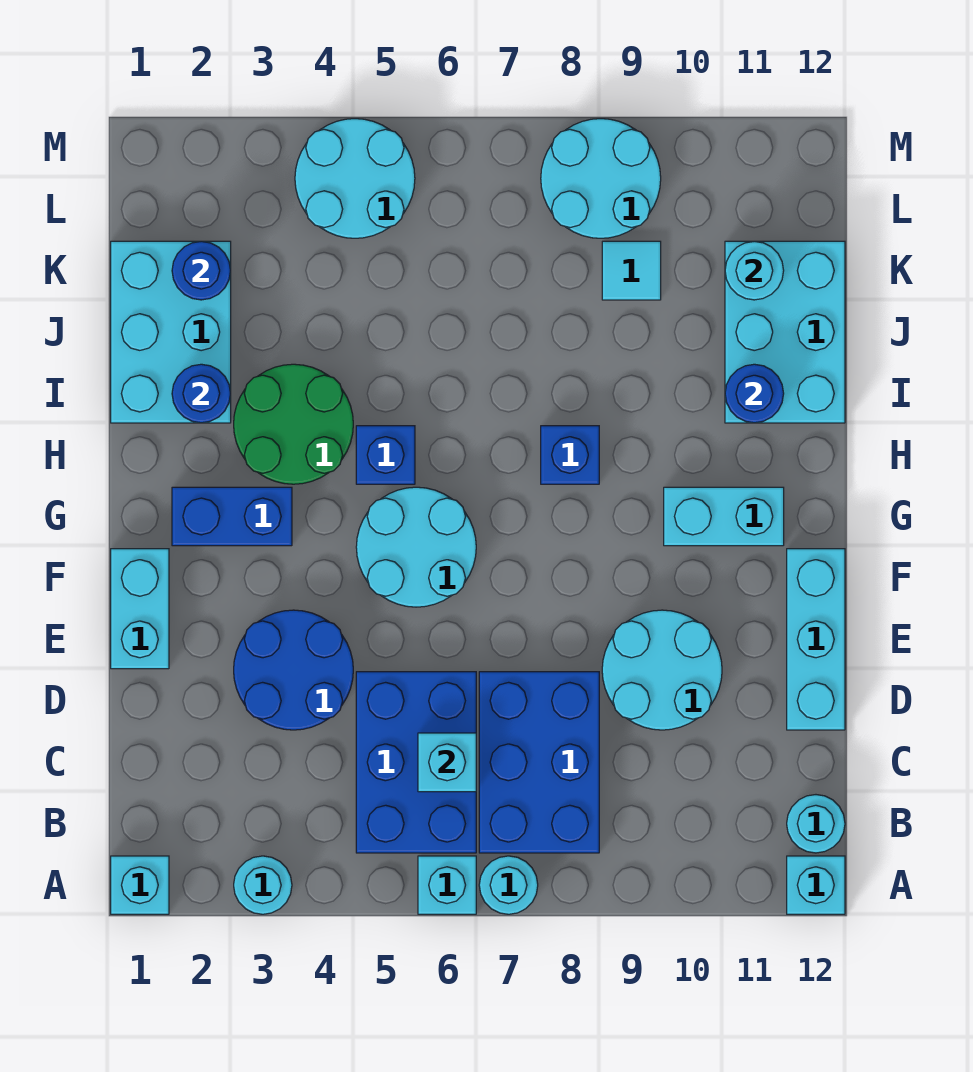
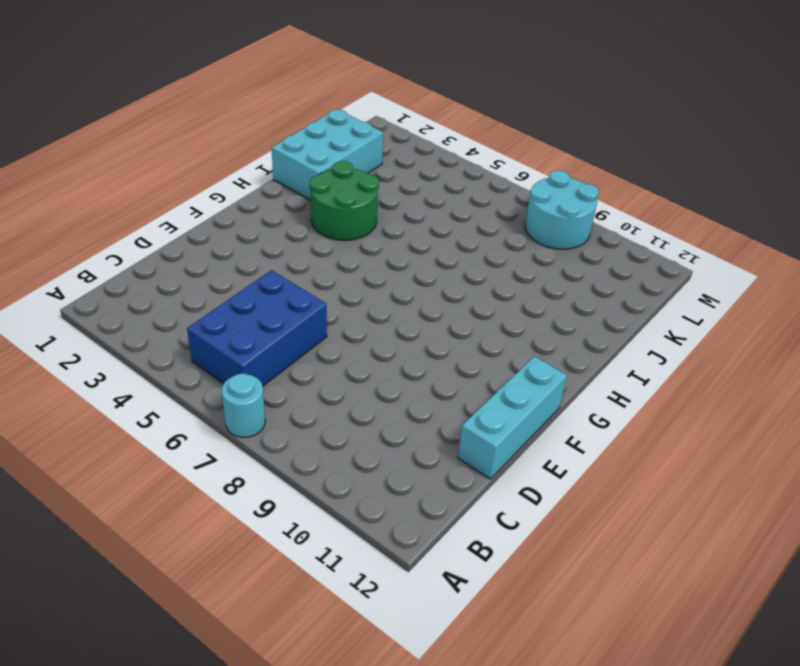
none -> cyan 1x1 brick [111,856,169,914]
none -> cyan 1x1 round brick [234,856,292,914]
none -> cyan 1x1 brick [418,856,476,914]

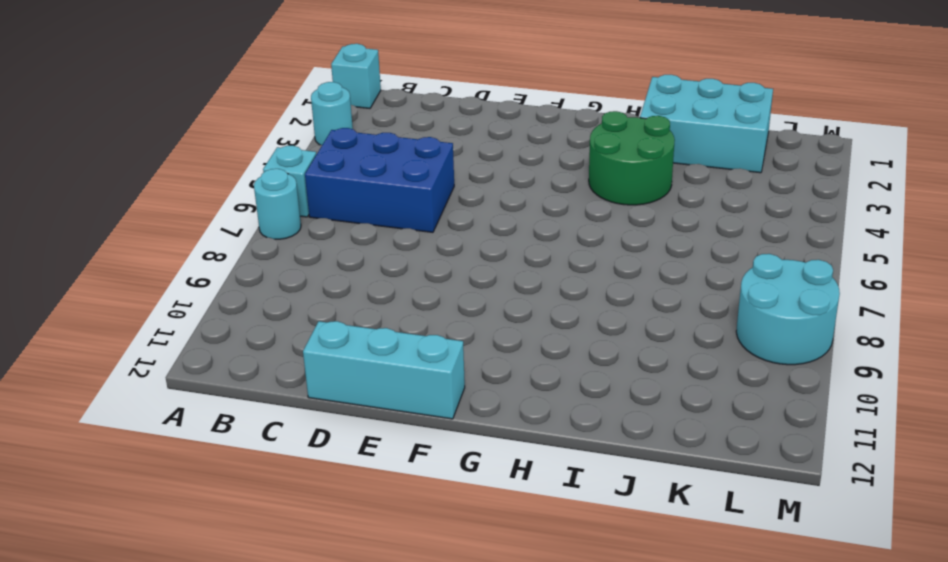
none -> cyan 1x1 brick [787,856,845,914]
none -> blue 2x3 brick [479,672,599,853]
none -> cyan 1x1 round brick [787,795,845,853]

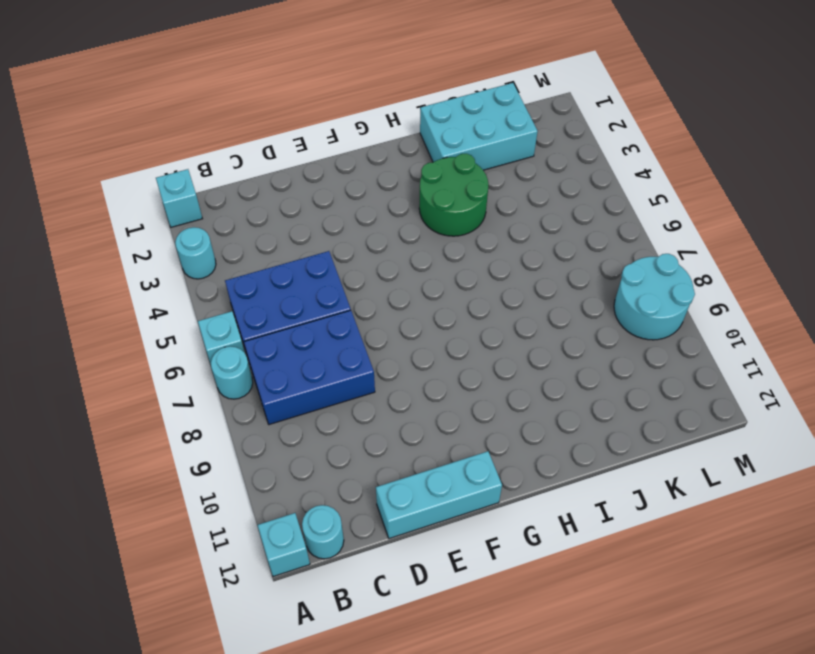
none -> blue 2x2 round brick [234,610,353,730]
none -> cyan 2x2 round brick [602,610,722,730]
none -> cyan 1x2 brick [111,549,169,669]

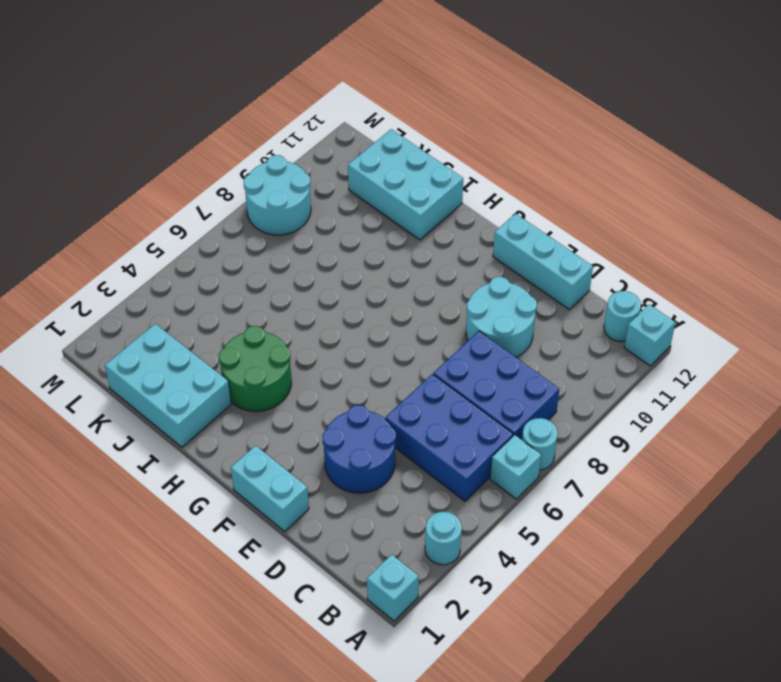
none -> cyan 2x2 round brick [356,487,476,607]
none -> blue 1x2 brick [172,487,292,546]
none -> cyan 1x2 brick [664,487,784,546]

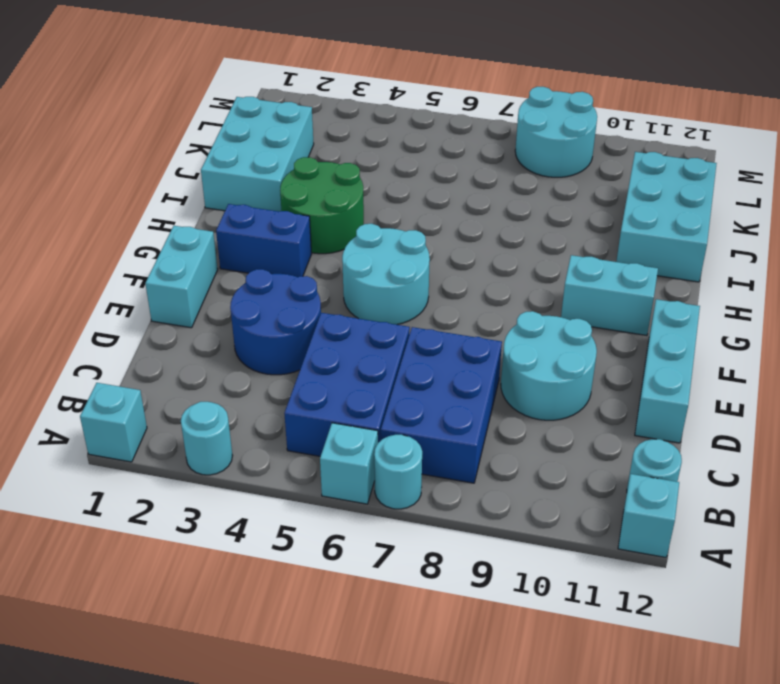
none -> blue 1x1 brick [356,426,415,484]
none -> blue 1x1 brick [541,426,599,484]
none -> cyan 1x1 tile [602,241,661,300]

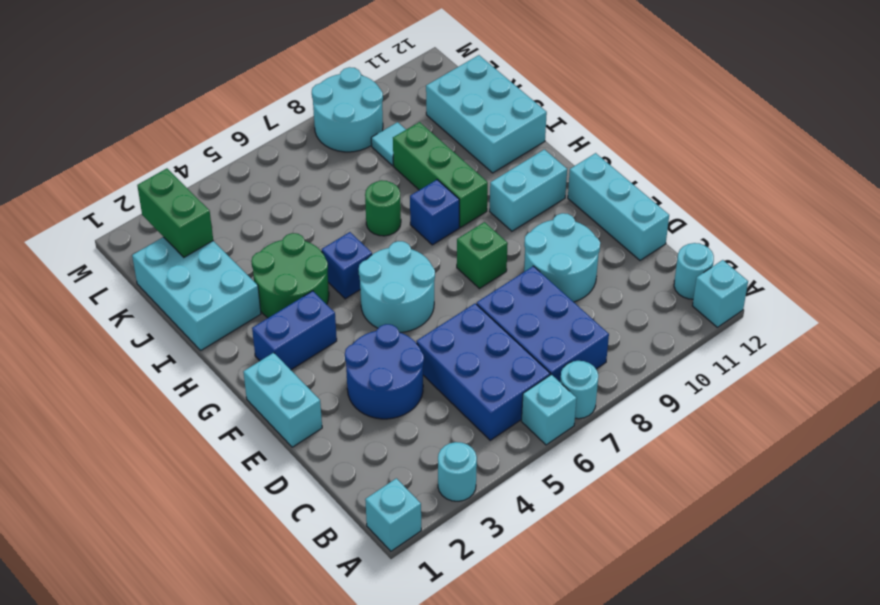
green 1x1 brick [457,222,508,289] -> none
green 1x3 brick [393,122,488,227] -> none
green 1x1 round brick [365,180,401,236] -> none
green 1x2 brick [137,169,213,257] -> blue 1x1 round brick [172,241,231,300]
none -> cyan 2x2 round brick [295,119,415,238]
none -> cyan 1x1 brick [418,733,476,792]
none -> blue 1x1 round brick [172,364,231,423]

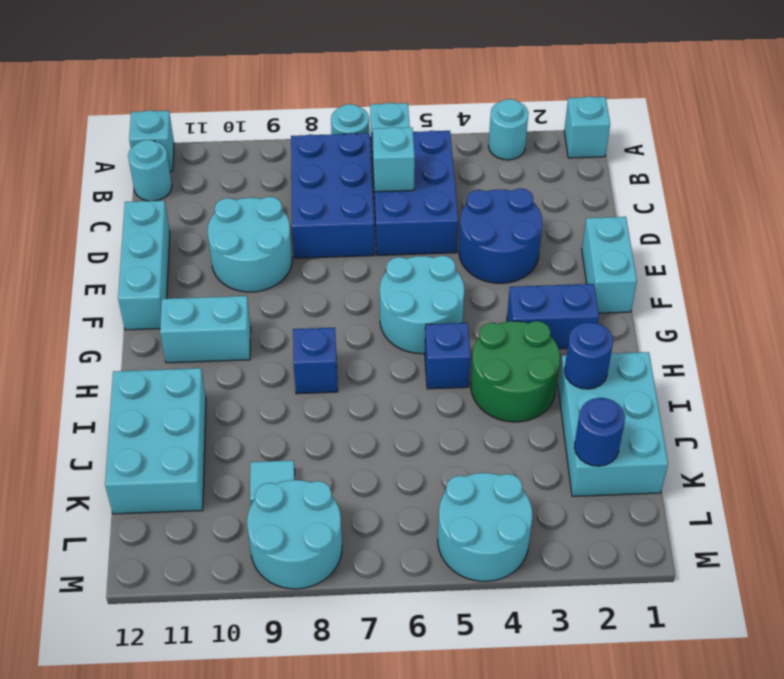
none -> blue 1x1 round brick [725,364,784,423]
none -> cyan 1x1 round brick [725,241,784,300]

